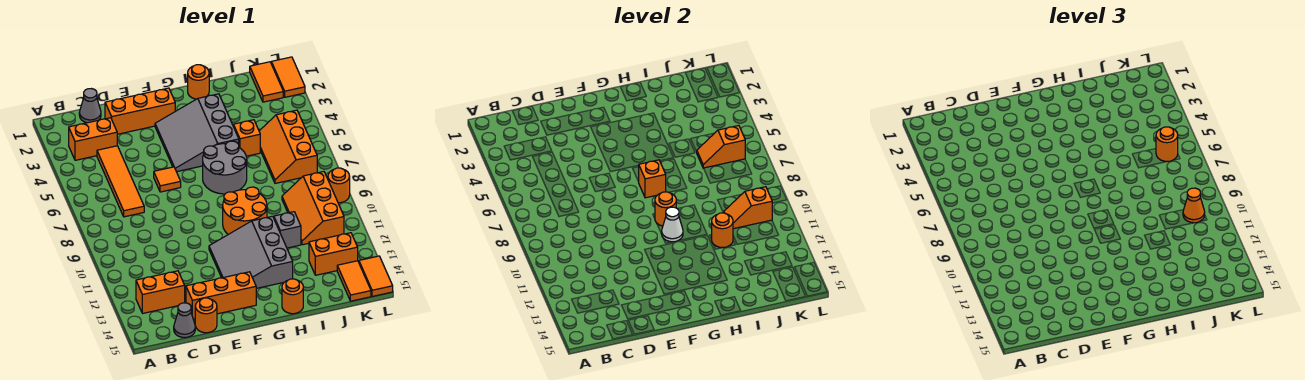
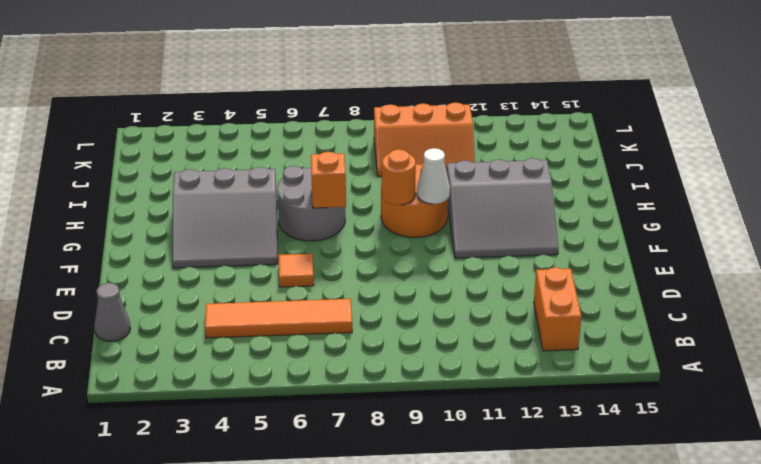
none -> orange 1x2 brick [69,118,117,160]
none -> grey 1x1 cone [174,303,195,338]
none -> orange 1x3 brick [105,88,175,134]
none -> orange 1x3 brick [186,272,256,319]

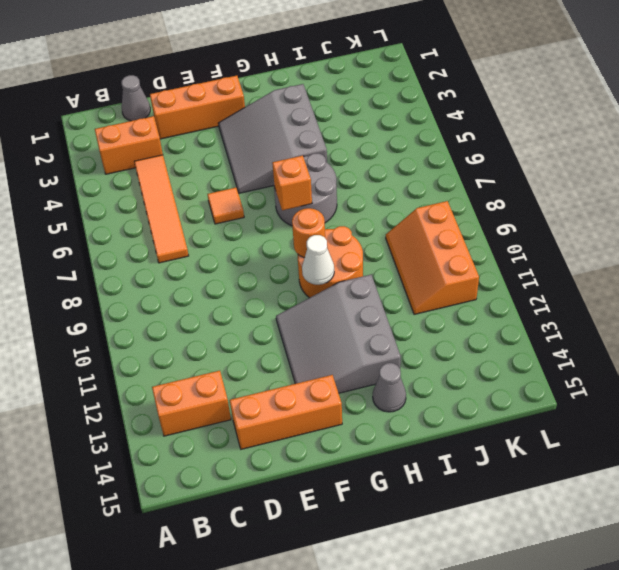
grey 1x1 cone [373,363,406,412] -> grey 1x1 cone moved to [174,303,195,338]
none -> orange 1x1 round brick [195,298,217,333]
none -> orange 1x1 round brick [188,65,209,99]
none -> orange 1x1 round brick [282,279,303,314]
none -> orange 1x1 brick [233,120,260,156]

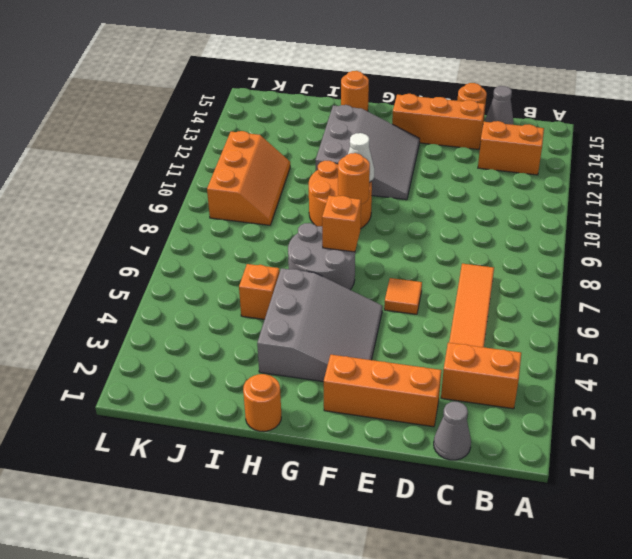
none -> grey 1x1 brick [274,212,301,248]
none -> orange 2x3 slope [259,110,317,183]
none -> orange 1x2 brick [309,233,358,275]
none -> orange 1x2 tile [250,62,283,102]

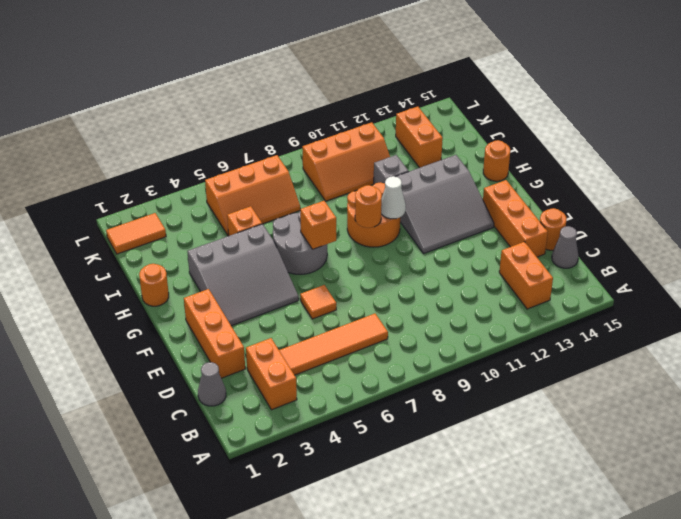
none -> orange 1x2 tile [337,261,371,301]
none -> orange 1x2 tile [271,57,305,97]
none -> orange 1x1 round brick [328,168,350,203]
none -> orange 1x2 tile [359,256,393,296]

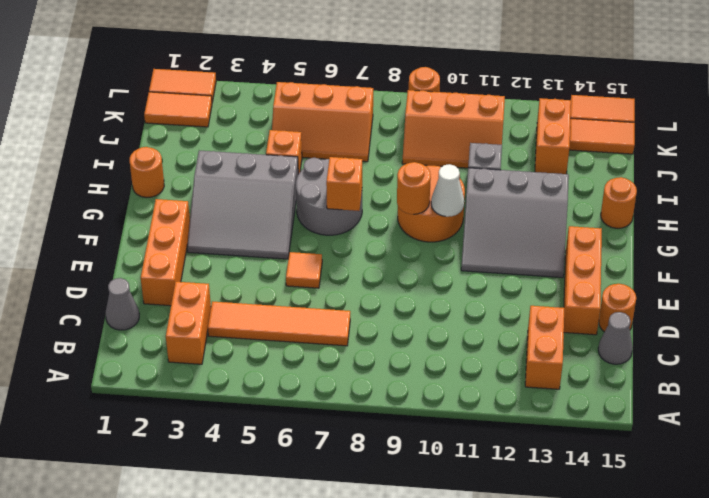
none -> orange 1x1 round brick [712,213,733,248]
none -> orange 1x2 slope [697,126,745,168]
none -> orange 1x2 slope [724,187,772,229]
none -> orange 1x1 round brick [1156,127,1178,161]

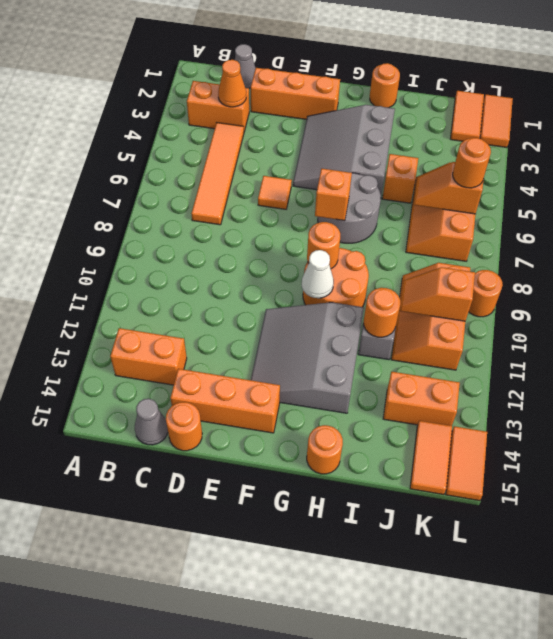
orange 1x1 cone [218,60,246,107] -> orange 1x1 cone moved to [1183,188,1205,223]

